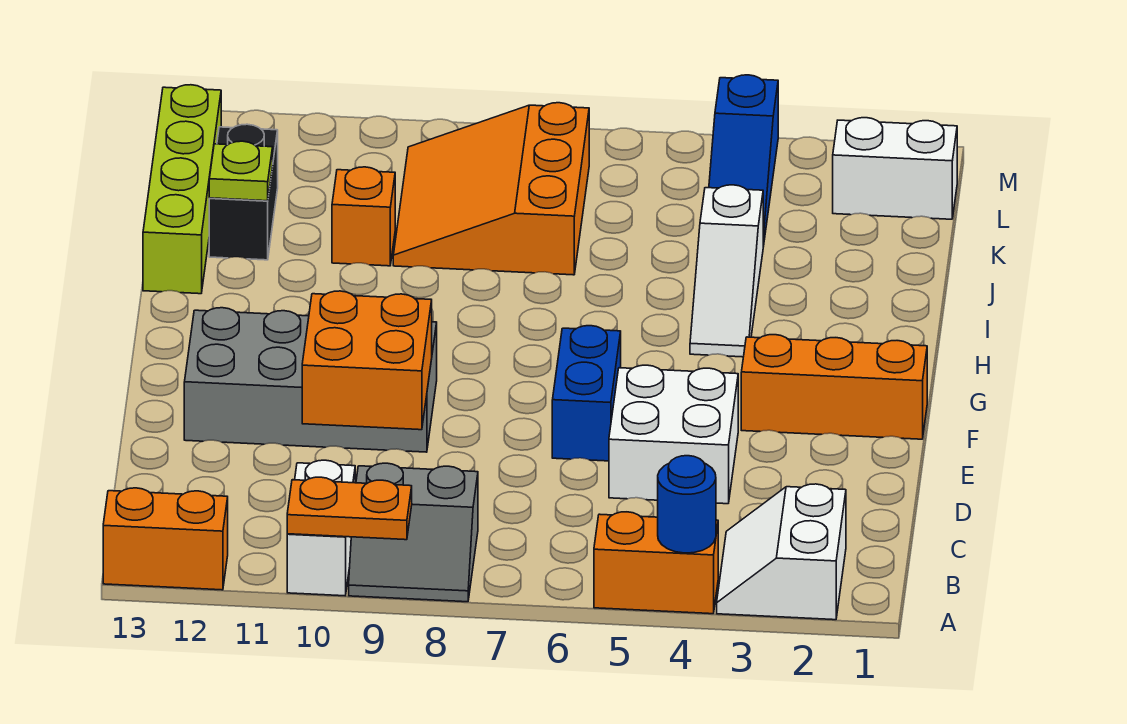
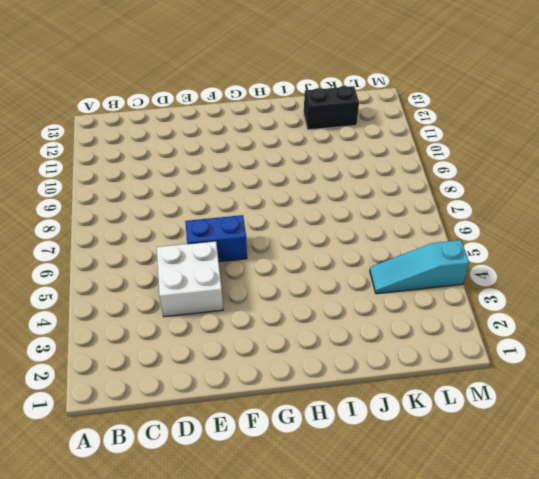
cyan 1x3 slope [370,240,469,294] -> blue 1x3 slope [709,75,778,247]
none -> white 2x2 slope [717,484,846,620]
none -> orange 1x2 brick [594,512,718,614]
none -> grey 2x2 slope [349,463,478,602]

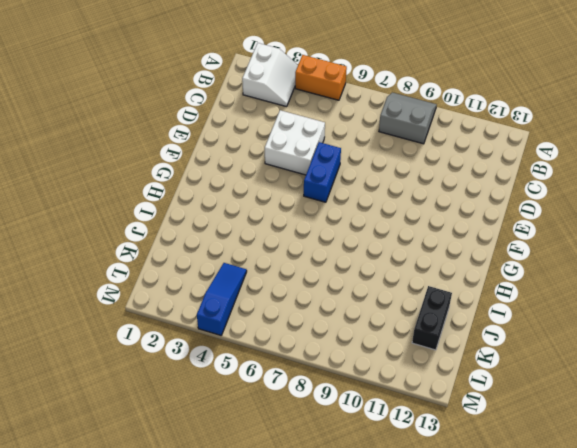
none -> white 1x2 brick [287,460,355,596]
none -> orange 1x2 brick [103,488,228,590]
none -> grey 2x4 brick [184,308,437,452]

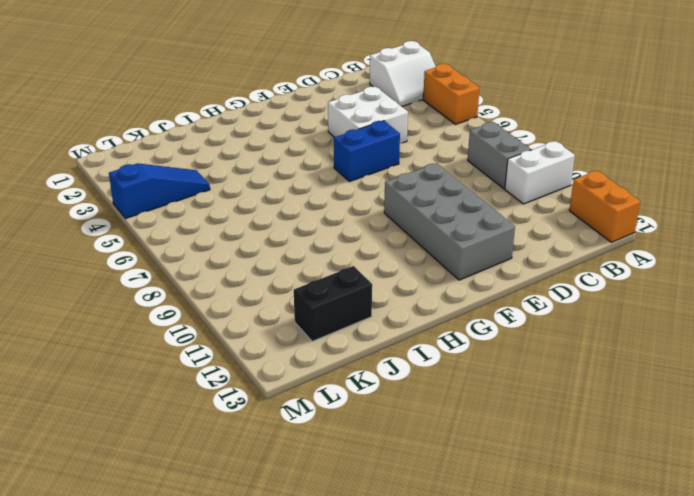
none -> orange 1x3 brick [741,335,927,439]
none -> white 1x3 slope [690,185,763,357]
none -> lime 1x4 brick [143,85,221,294]

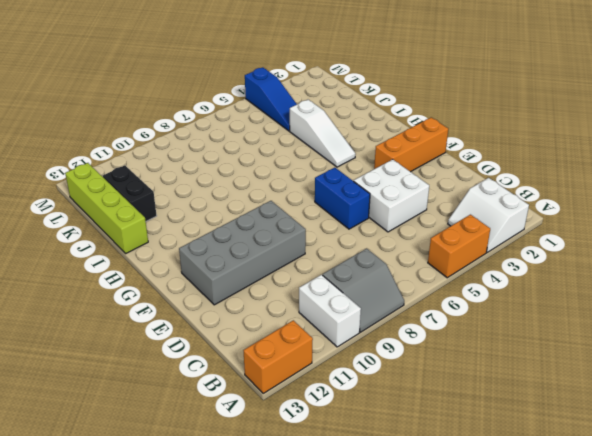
none -> orange 3x3 slope [393,103,589,275]
none -> orange 1x1 brick [332,167,395,266]
none -> white 1x2 brick [833,118,957,219]

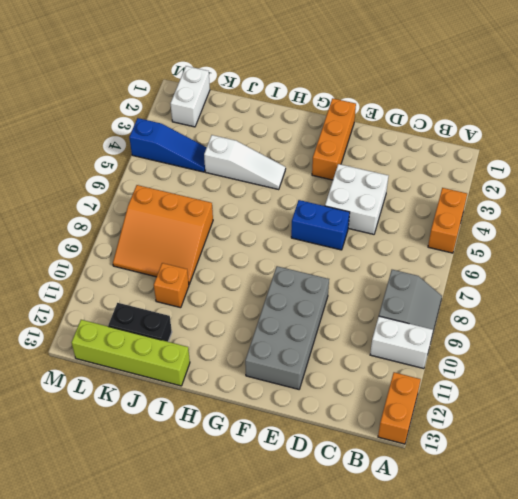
none -> white 2x2 slope [717,484,846,620]
none -> blue 1x1 round brick [658,456,716,553]
none -> orange 1x2 plate [287,477,412,540]

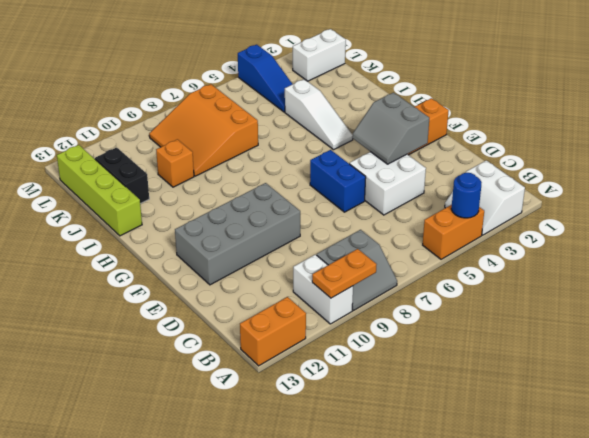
grey 2x2 slope [352,93,429,164] -> none
none -> orange 2x2 brick [302,291,432,430]
none -> lime 1x1 plate [209,141,273,201]

